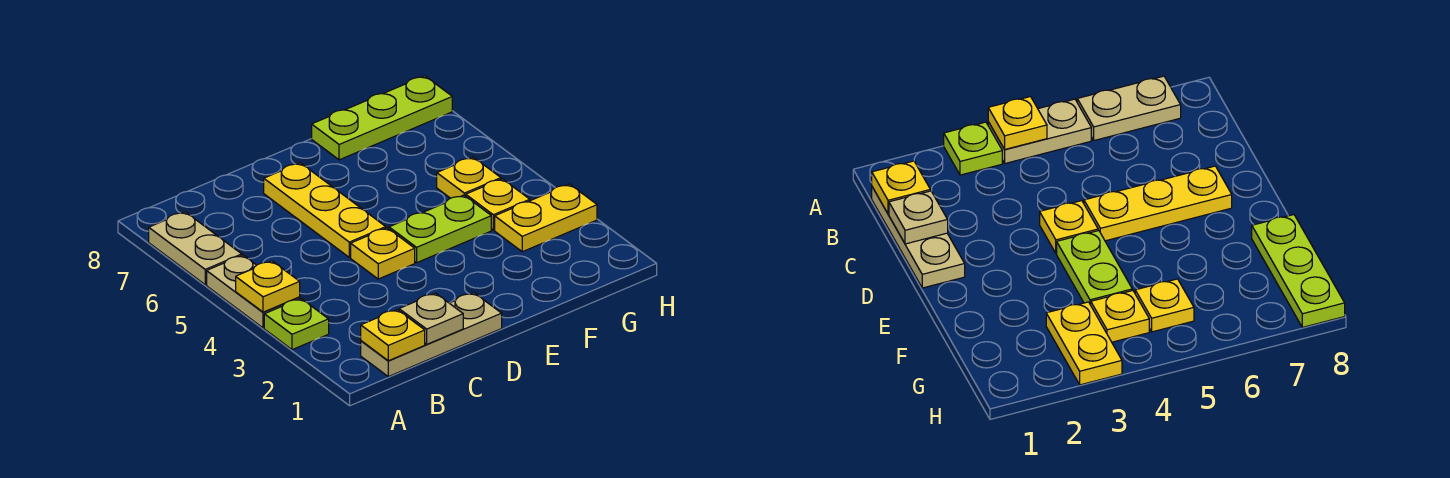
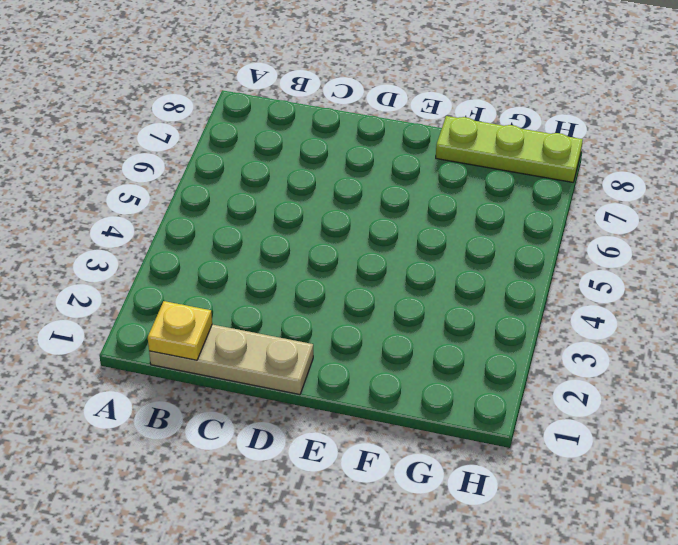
none -> lime 1x1 plate [264,299,329,350]
none -> tan 1x2 plate [207,255,300,328]
none -> tan 1x2 plate [149,212,242,285]

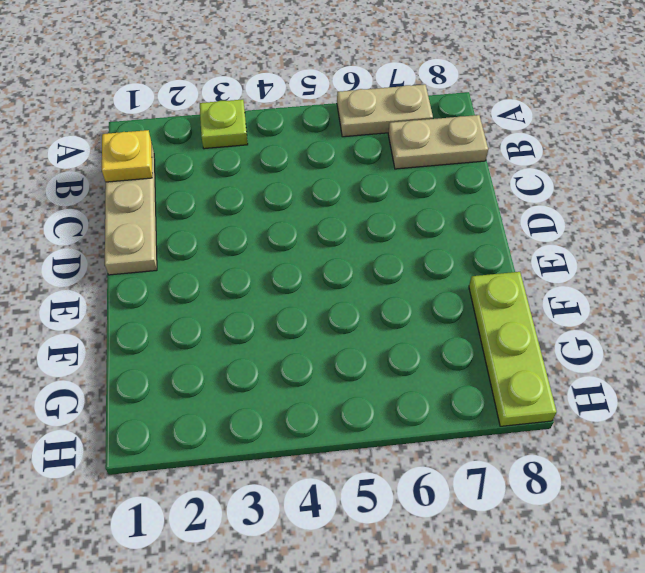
tan 1x2 plate [388,115,488,169] -> tan 1x2 plate moved to [207,255,300,328]
none -> yellow 1x1 plate [351,228,415,279]
none -> yellow 1x3 plate [264,163,386,257]
none -> lime 1x2 plate [389,195,491,263]

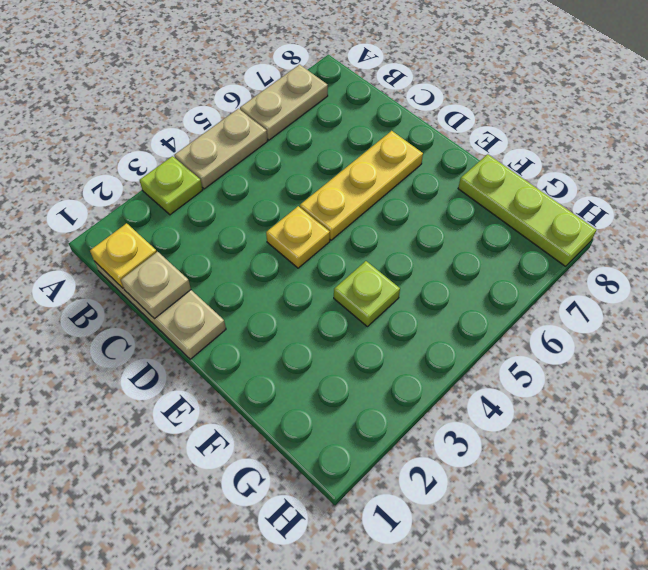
lime 1x1 plate [334,261,400,327] -> lime 1x2 plate [389,195,491,263]
none -> yellow 1x2 plate [495,184,597,252]
none -> yellow 1x1 plate [466,179,530,230]
none -> yellow 1x1 plate [437,157,501,198]

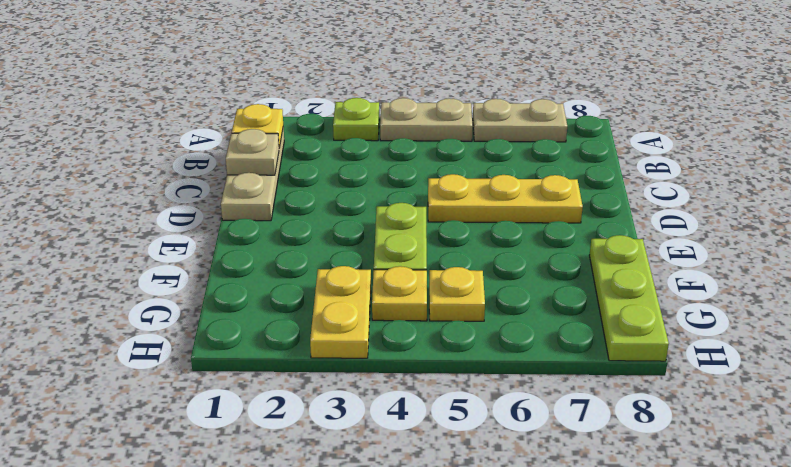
none -> yellow 1x1 plate [351,228,415,279]
none -> yellow 1x1 plate [236,261,300,312]

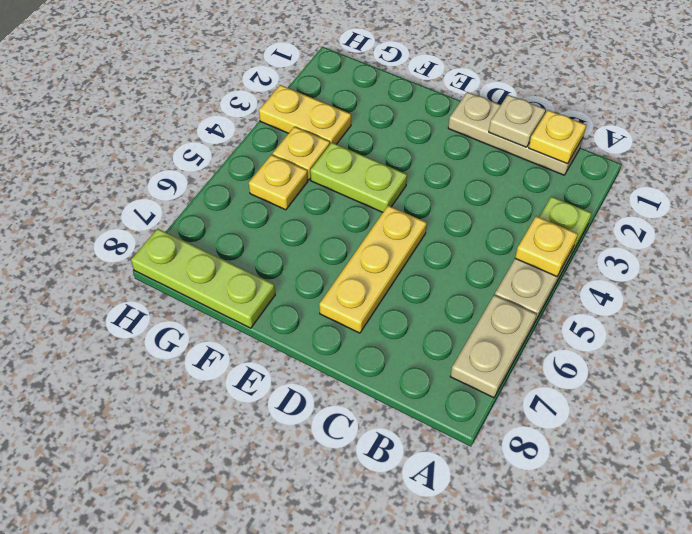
none -> yellow 1x1 plate [351,228,415,279]

